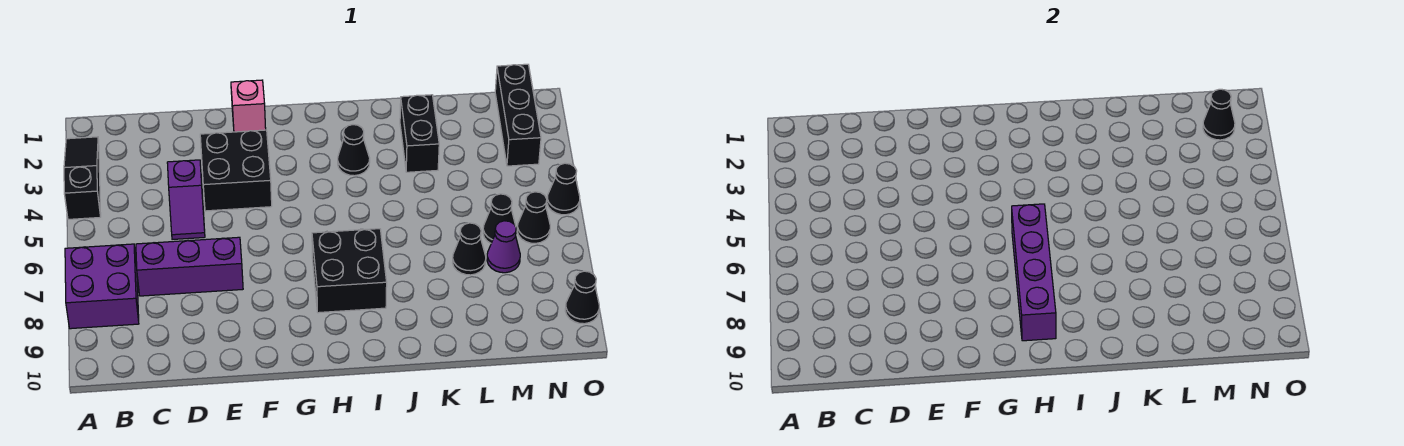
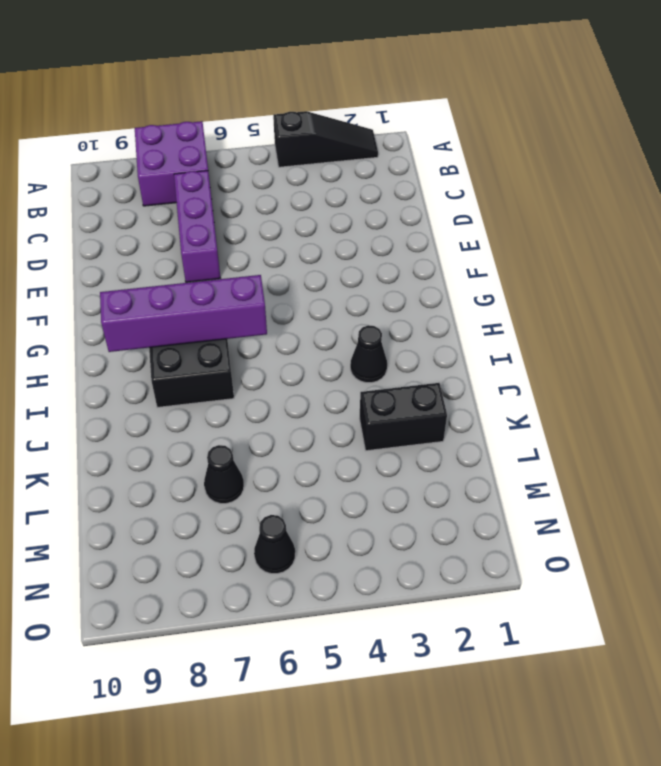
none -> purple 1x2 slope [167,160,205,240]
none -> black 2x2 brick [200,130,272,211]
none -> pink 1x1 brick [231,80,266,132]

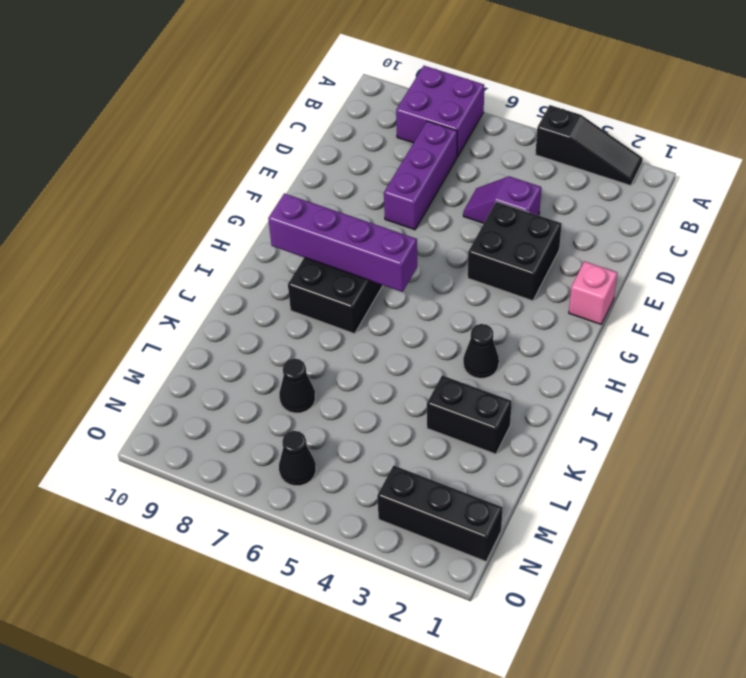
none -> black 1x1 cone [483,194,516,243]
none -> purple 1x1 cone [487,221,520,273]
none -> black 1x1 cone [547,163,580,215]

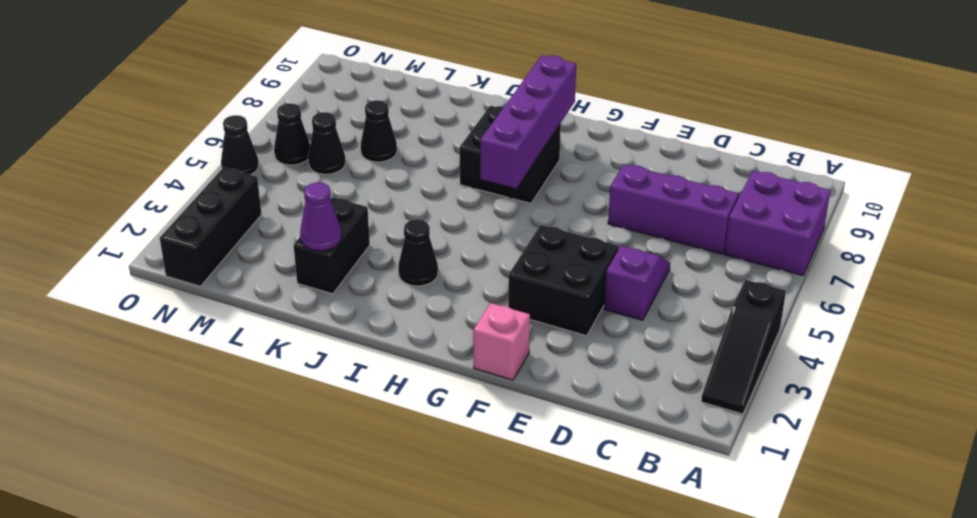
purple 1x1 cone [300,183,341,251] -> purple 1x1 cone moved to [487,221,520,273]
none -> black 1x1 cone [565,271,599,324]
none -> black 1x1 cone [1203,89,1235,140]

